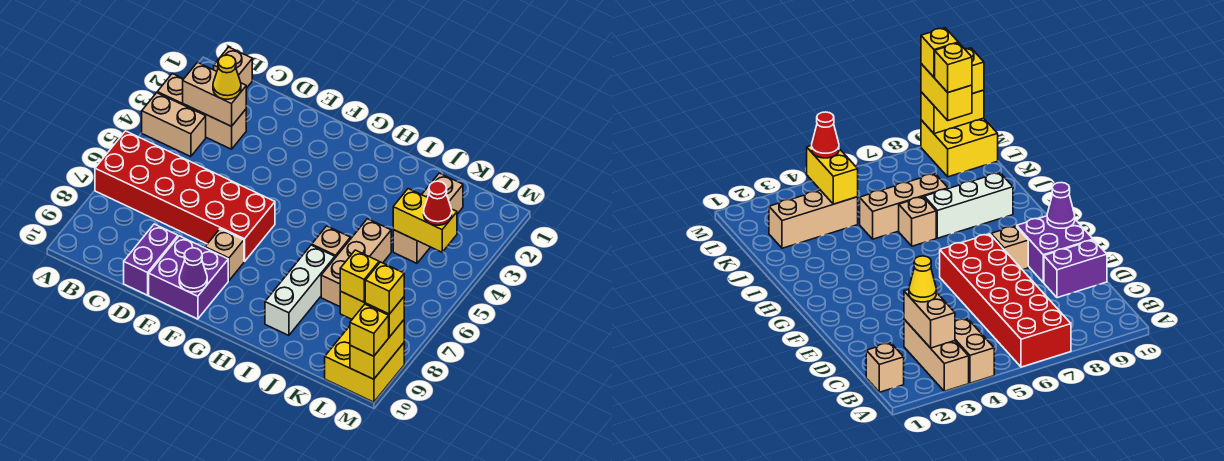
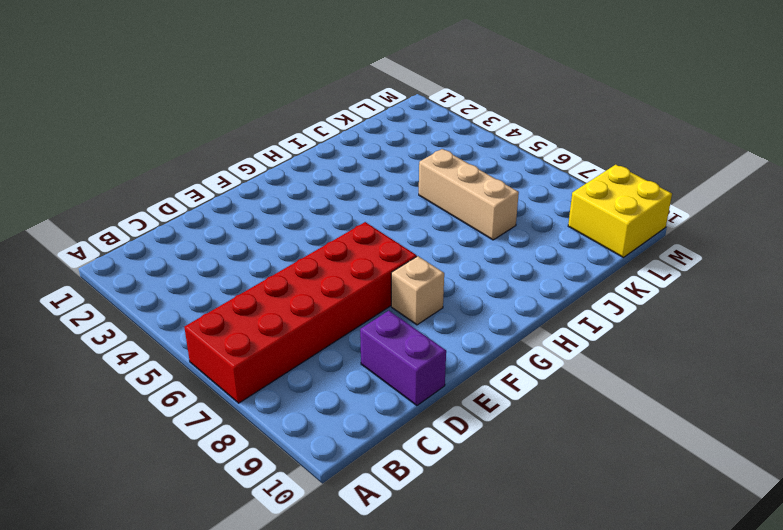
none -> tan 1x3 brick [157,74,246,149]
none -> tan 1x2 brick [142,93,206,157]
none -> tan 1x1 brick [214,47,252,88]

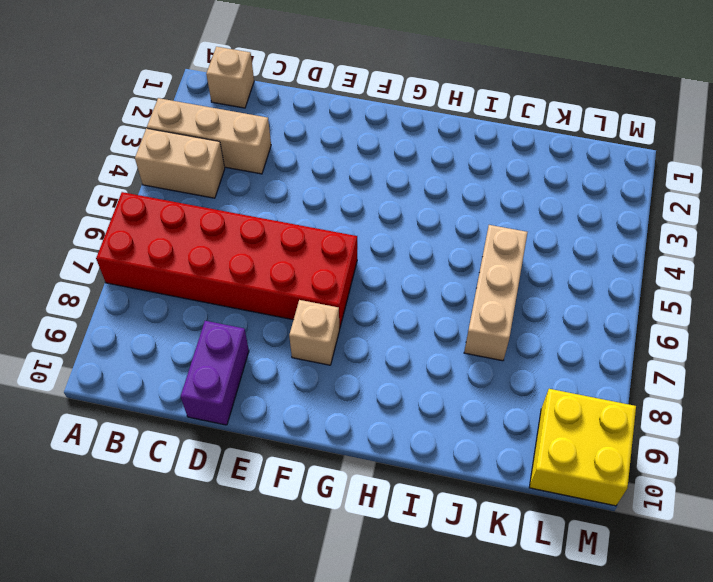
none -> purple 2x2 brick [149,236,228,319]
none -> tan 1x1 brick [312,226,350,258]
none -> white 1x3 brick [265,245,335,335]

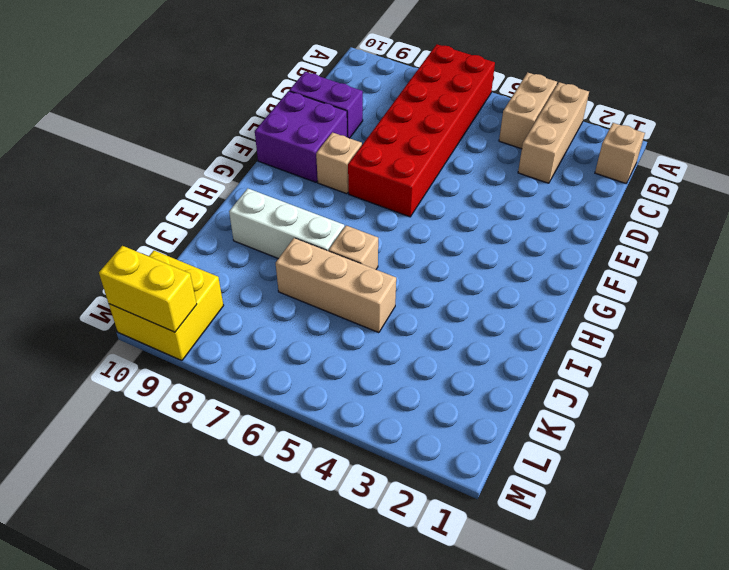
none -> tan 1x3 brick [393,173,463,263]
none -> tan 1x2 brick [183,63,246,126]
none -> purple 1x1 cone [179,248,207,292]

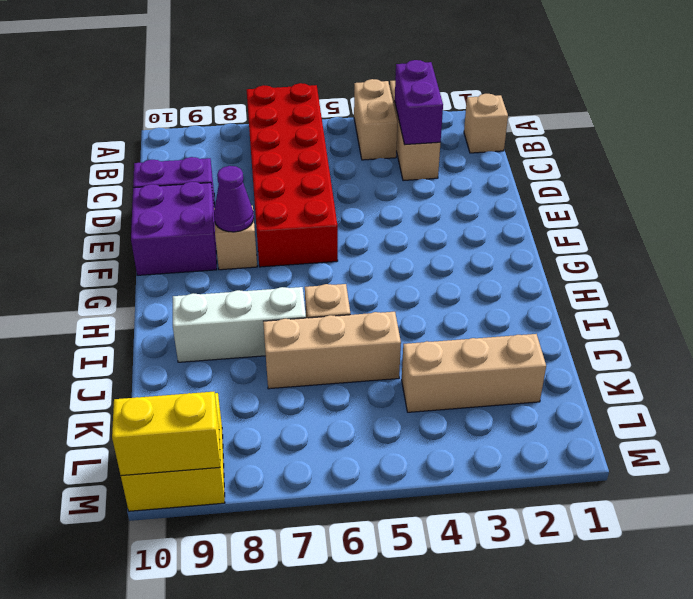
purple 1x2 brick [395,60,443,145] -> tan 1x2 brick [183,63,246,126]
purple 1x1 cone [214,166,254,232] -> purple 1x1 cone moved to [179,248,207,292]
none -> yellow 1x2 brick [393,189,457,252]
none -> yellow 1x1 cone [213,55,241,99]
none -> red 1x1 cone [424,181,452,225]

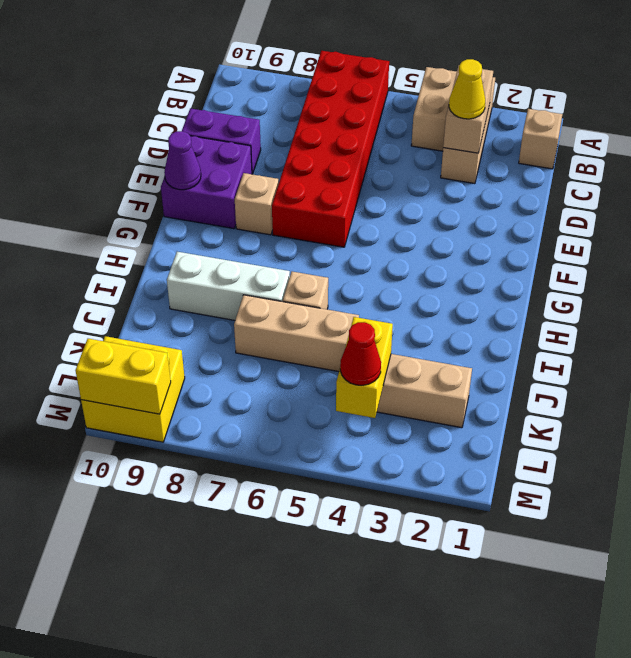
none -> yellow 1x2 brick [340,291,404,337]
none -> yellow 1x1 brick [350,304,389,356]
none -> yellow 1x1 brick [340,250,379,302]

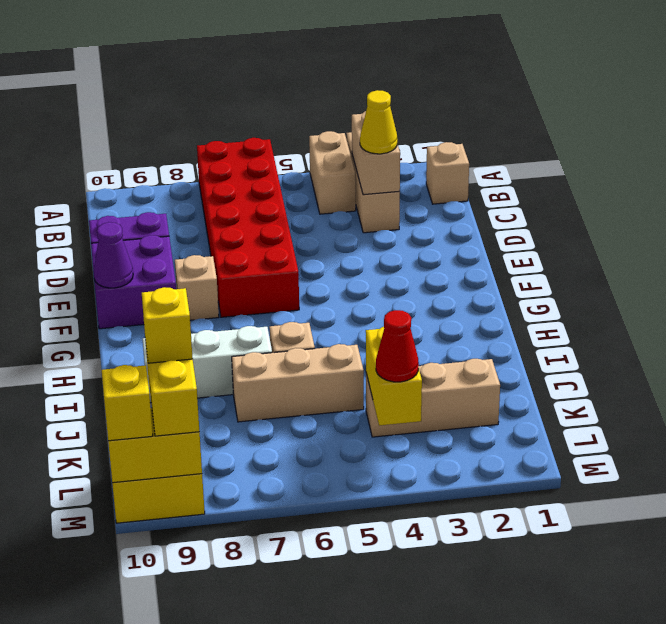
none -> yellow 1x1 brick [365,262,404,314]

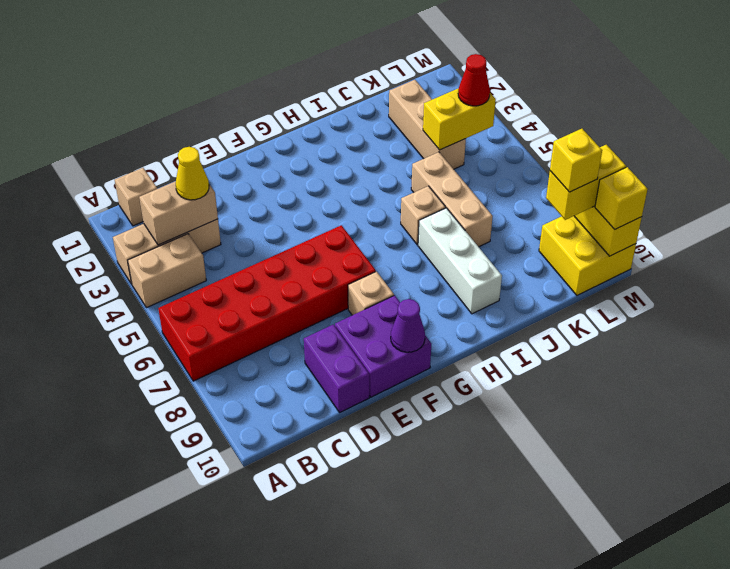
none -> yellow 1x1 brick [365,262,404,314]

